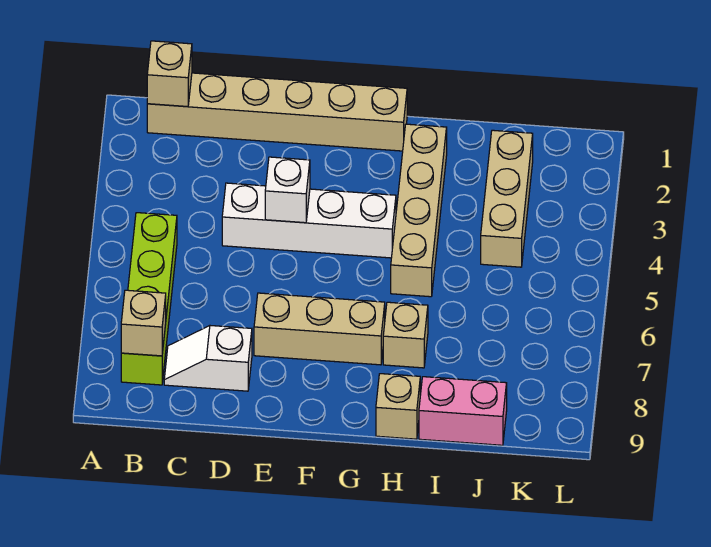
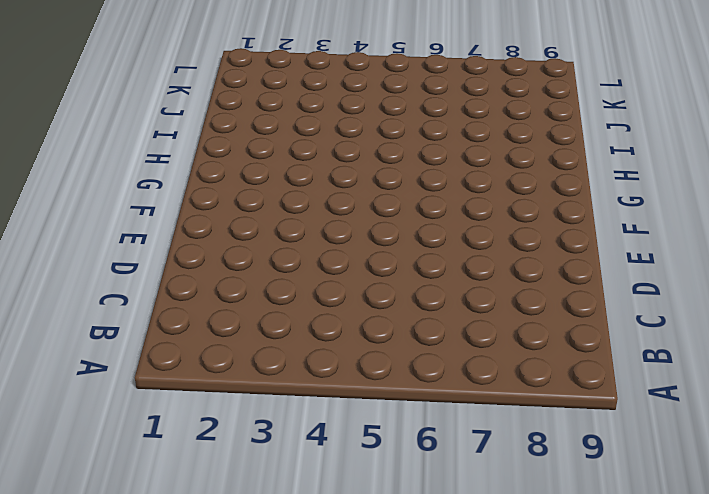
none -> tan 1x6 brick [147,73,407,151]
none -> lime 1x4 brick [121,213,177,385]
none -> white 1x2 slope [164,326,252,391]

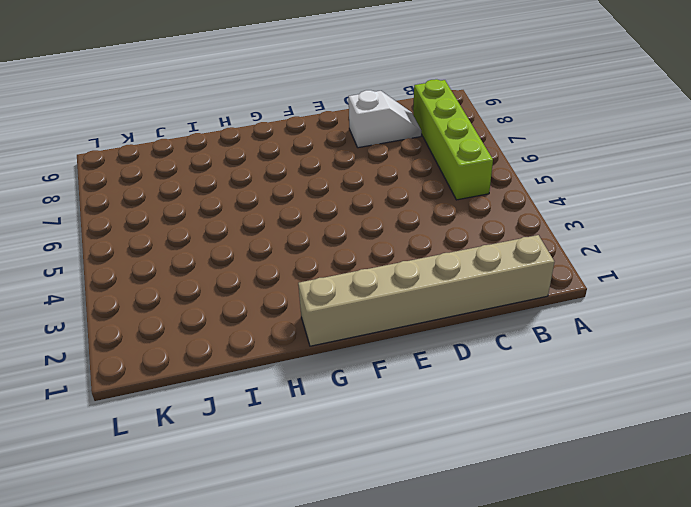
none -> white 1x4 brick [222,183,396,258]
none -> tan 1x3 brick [254,293,385,365]
none -> tan 1x4 brick [391,124,447,297]

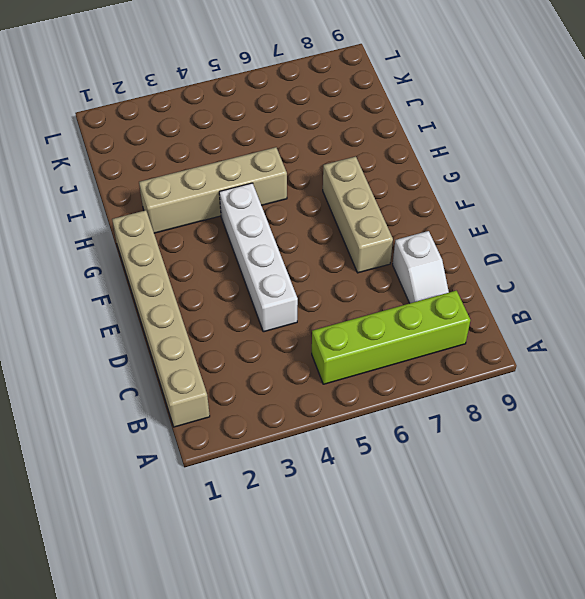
none -> tan 1x1 brick [383,302,428,368]
none -> tan 1x1 brick [376,374,420,439]
none -> pink 1x2 brick [419,377,507,445]

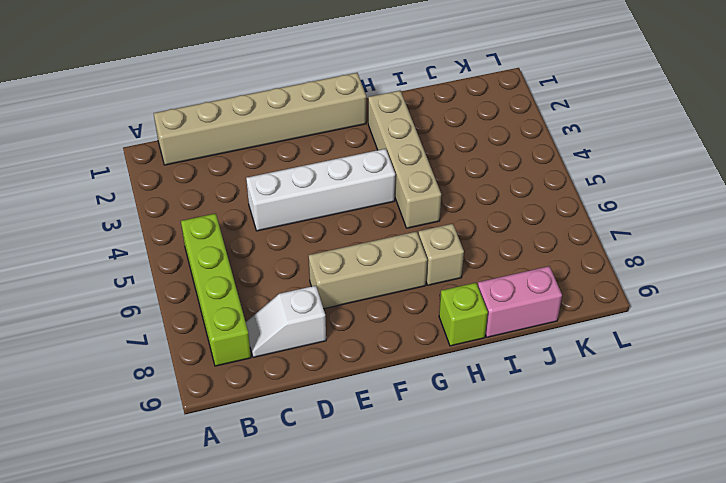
lime 1x1 brick [439,283,488,346] -> tan 1x1 brick [376,374,420,439]
none -> tan 1x3 brick [481,130,533,267]
none -> tan 1x1 brick [147,41,192,107]
none -> tan 1x1 brick [121,290,166,356]

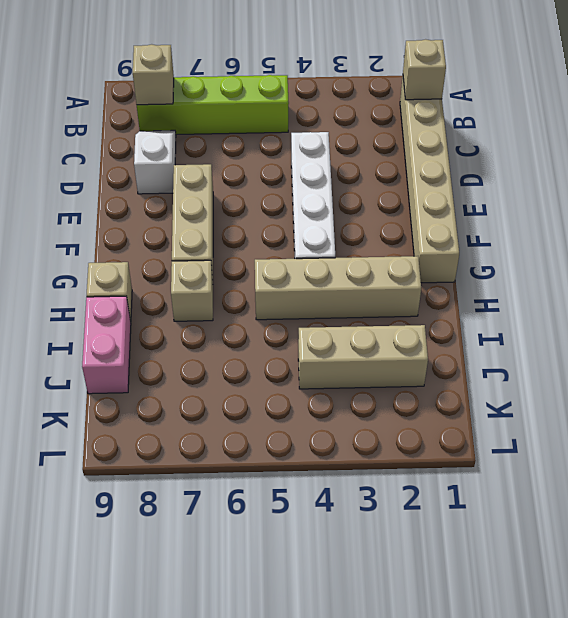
none -> white 1x1 brick [265,157,310,223]

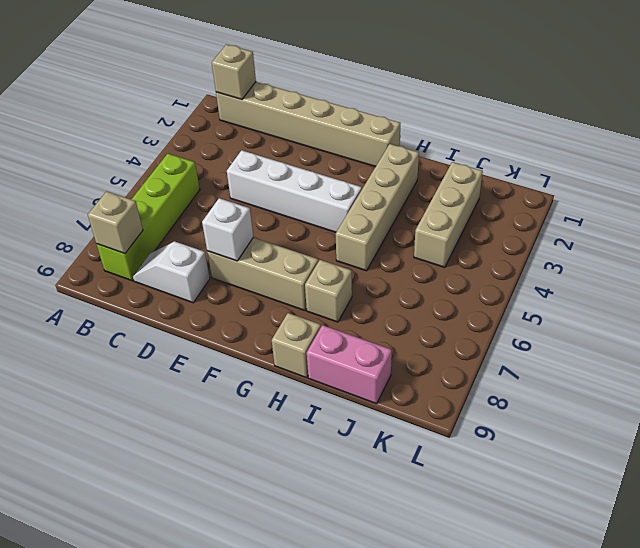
white 1x1 brick [202,198,253,261] -> white 1x1 brick moved to [265,157,310,223]

